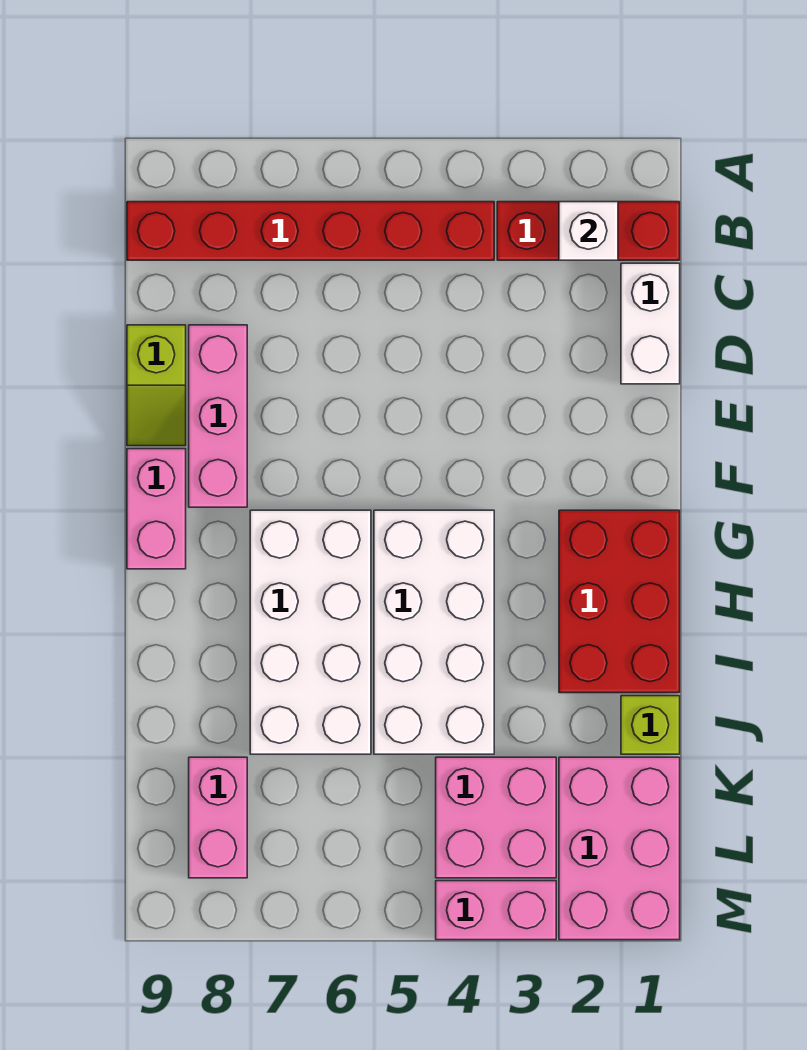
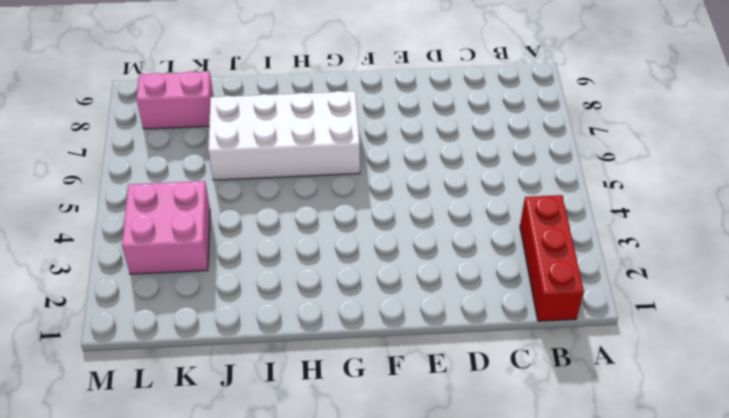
none -> red 1x6 brick [127,202,494,260]
none -> white 1x2 brick [621,263,680,384]
none -> pink 1x3 brick [189,325,247,507]

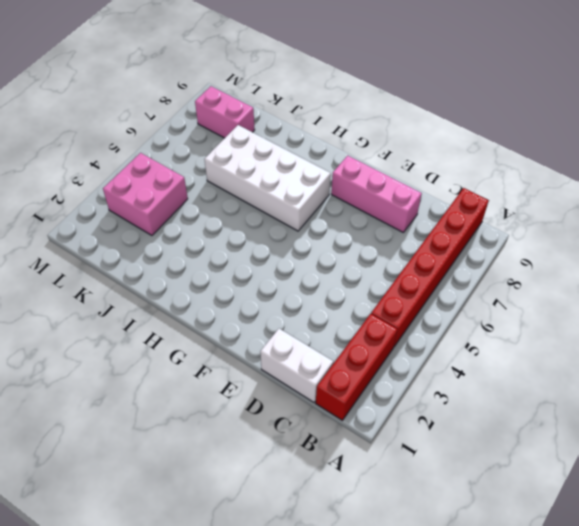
none -> lime 1x2 slope [127,325,186,446]
none -> pink 1x2 brick [127,449,186,569]
none -> red 2x3 brick [559,510,680,693]

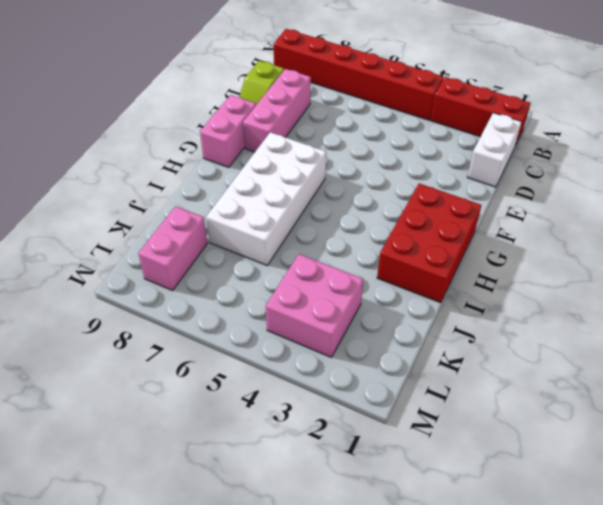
none -> white 2x4 brick [374,510,494,754]
none -> lime 1x1 brick [621,696,680,754]
none -> pink 2x3 brick [559,757,680,940]

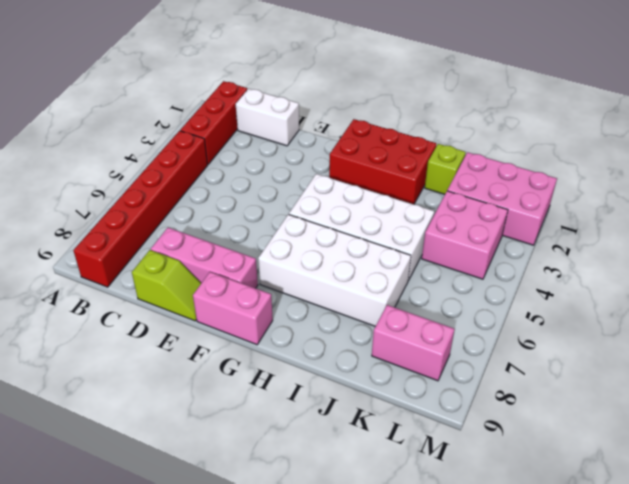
none -> pink 1x2 brick [436,881,556,940]
none -> white 1x1 brick [559,202,618,260]

